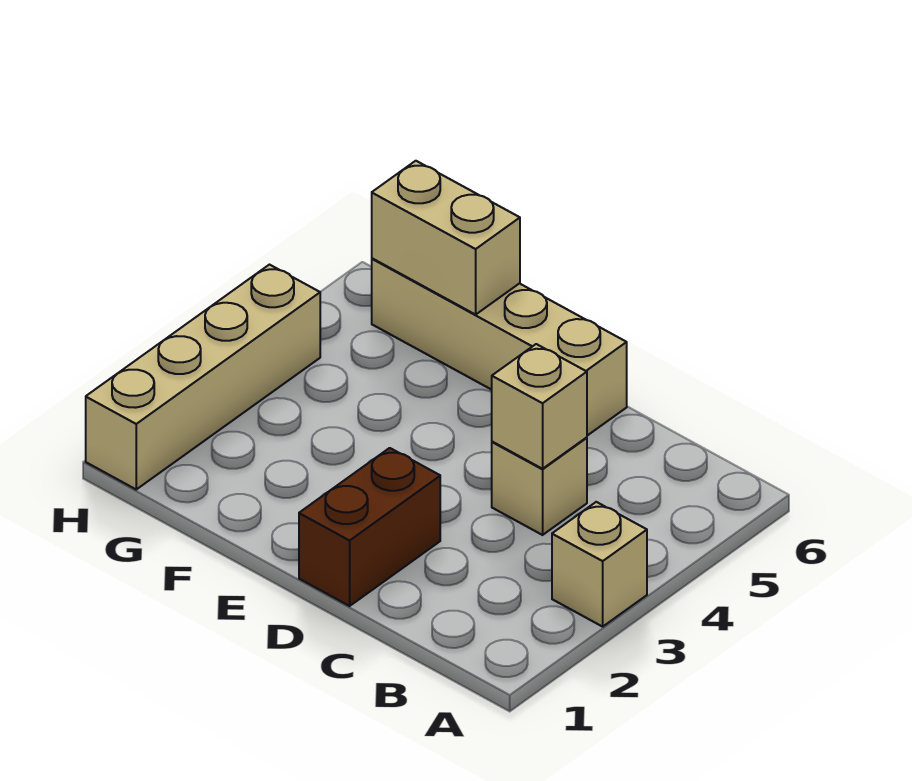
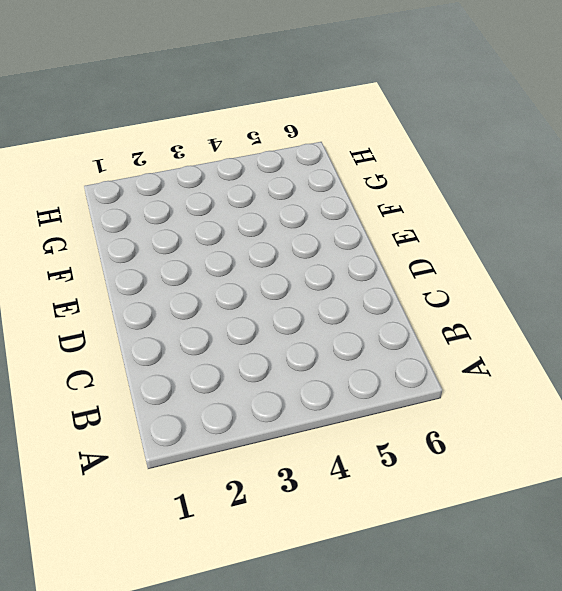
none -> tan 1x1 brick [552,502,647,627]
none -> tan 1x1 brick [492,438,587,535]

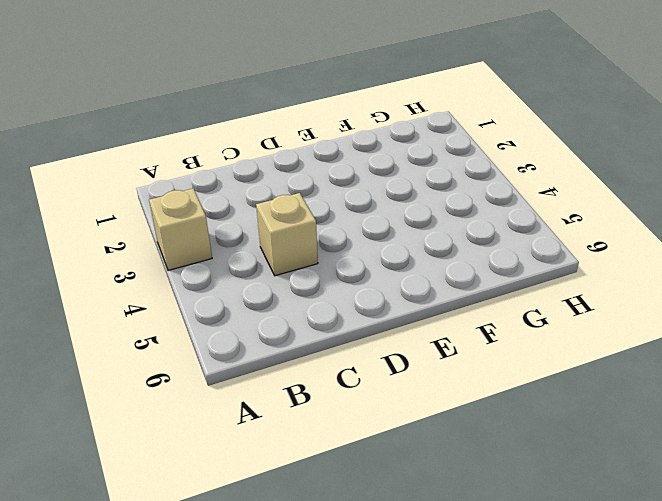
none -> brown 1x2 brick [299,448,440,606]
none -> tan 1x4 brick [372,258,627,436]

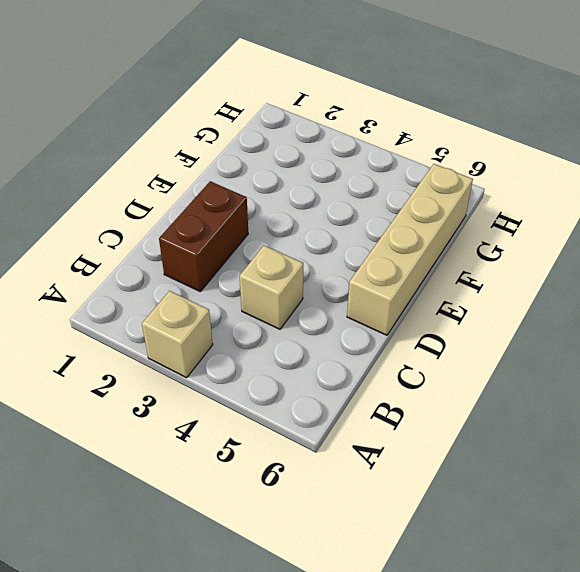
brown 1x2 brick [159,181,248,291] -> brown 1x2 brick turned to [299,448,440,606]
none -> tan 1x4 brick [86,265,320,489]
none -> tan 1x1 brick [492,344,587,469]

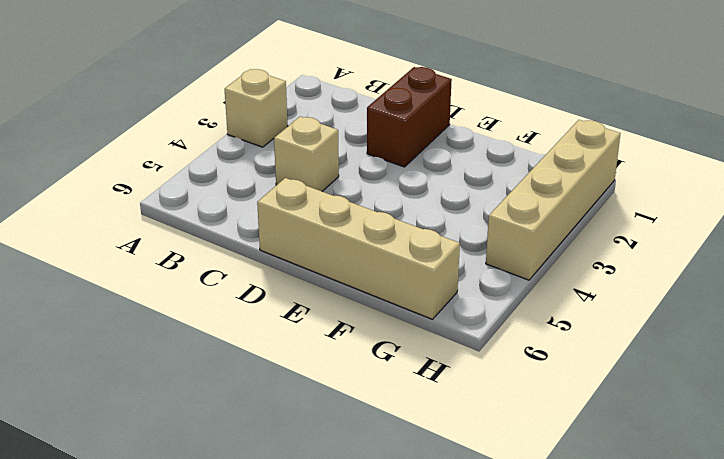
none -> tan 1x1 brick [492,344,587,469]
none -> tan 1x2 brick [372,161,520,315]

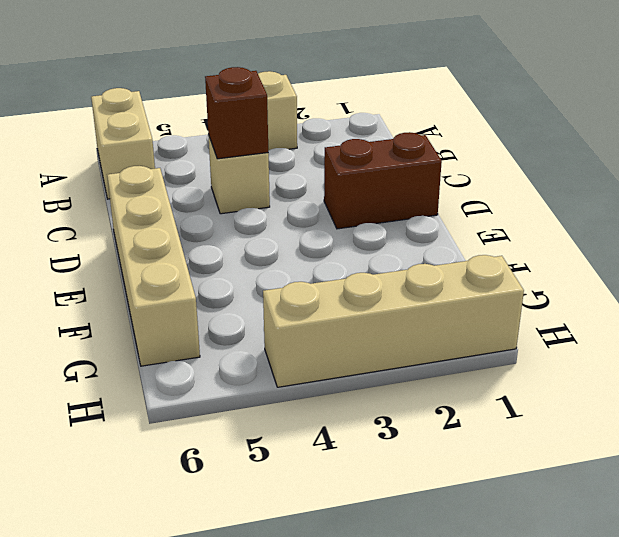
tan 1x2 brick [91,88,155,199] -> tan 1x2 brick moved to [372,161,520,315]
brown 1x1 brick [205,67,268,159] -> tan 1x1 brick [492,344,587,469]

